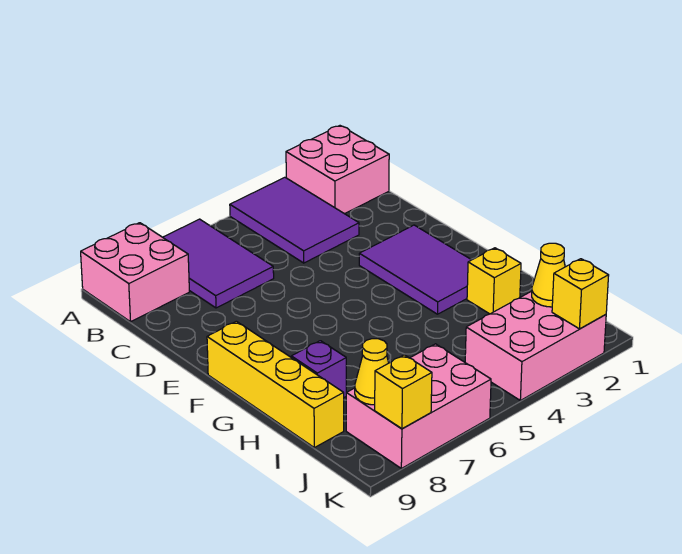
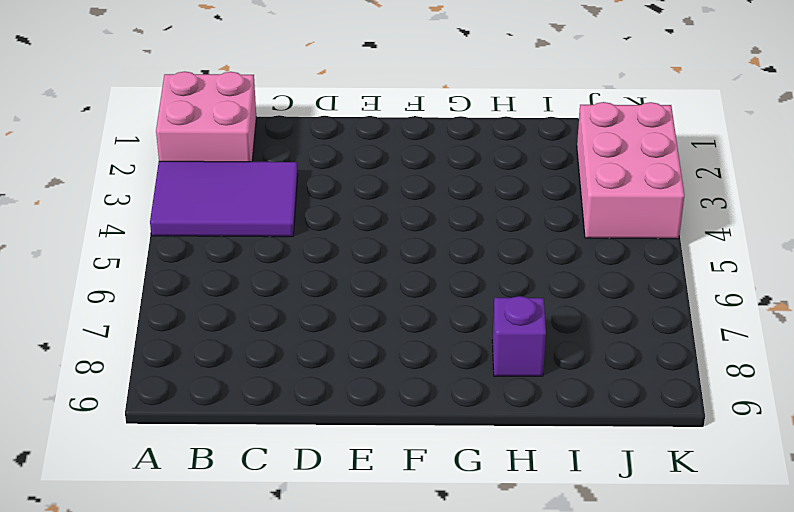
none -> purple 2x3 tile [163,219,274,308]
none -> pink 2x2 brick [81,223,189,322]
none -> purple 2x3 tile [359,225,471,314]

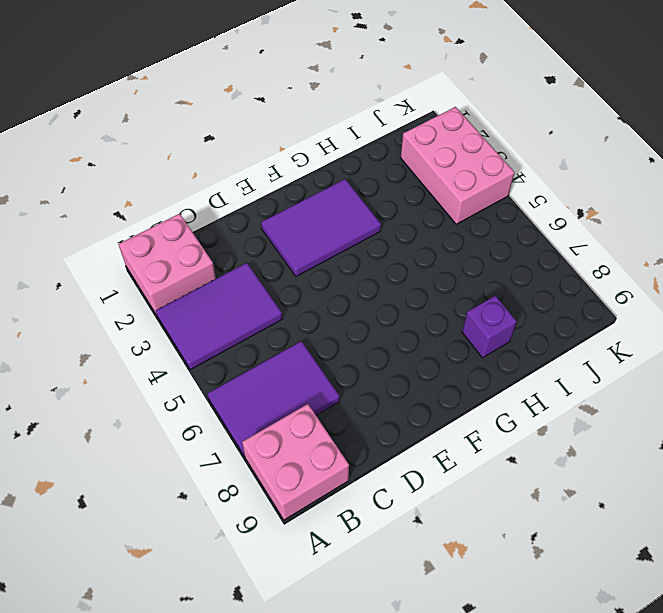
none -> yellow 1x4 brick [207,321,344,448]
none -> yellow 1x1 brick [467,248,521,314]
none -> pink 2x3 brick [346,344,491,468]

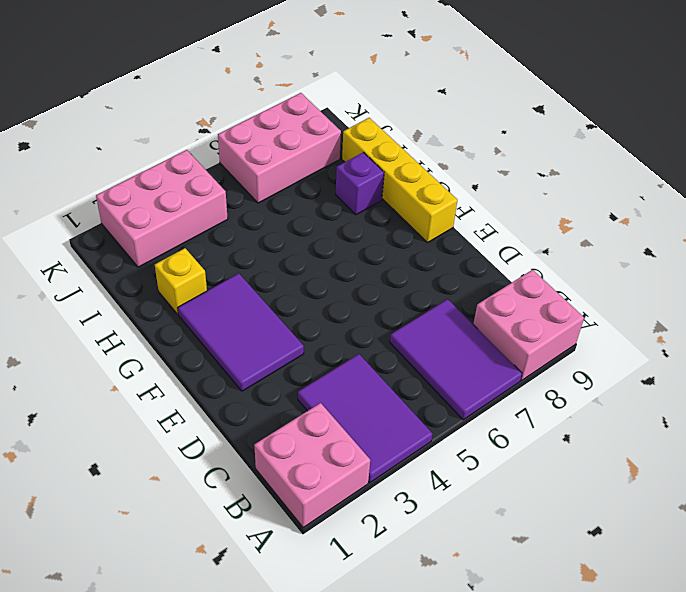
none -> yellow 1x1 cone [532,243,565,307]
none -> yellow 1x1 cone [355,339,389,405]
none -> yellow 1x1 brick [552,259,609,329]

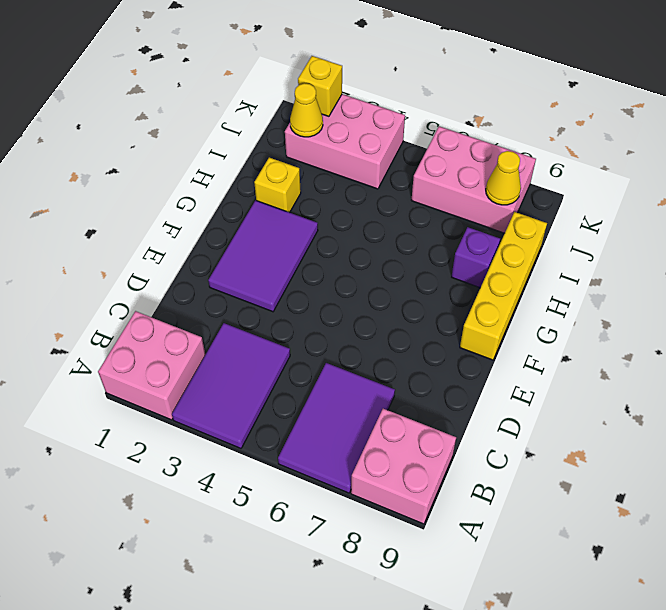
none -> yellow 1x1 brick [375,355,432,429]

